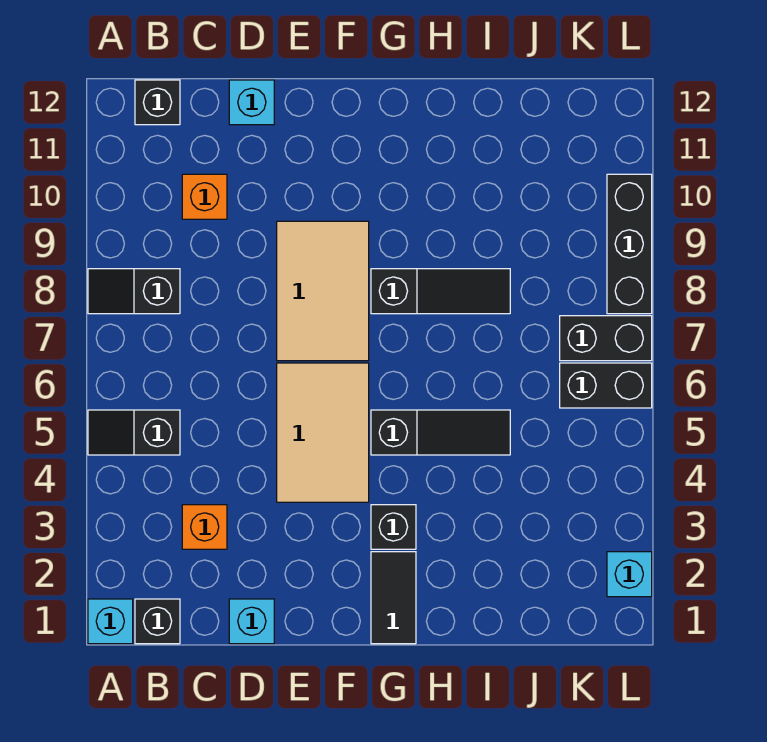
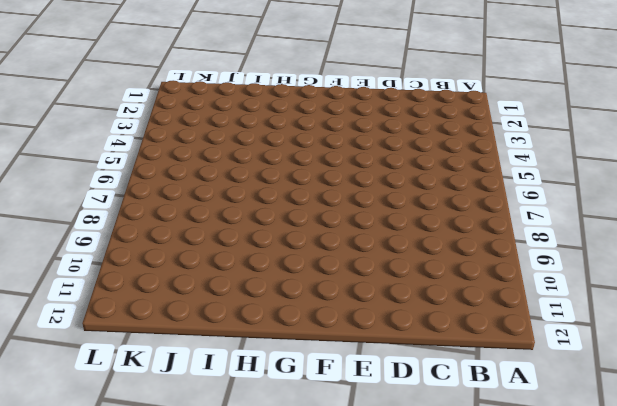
none -> cyan 1x1 brick [88,599,133,644]
none -> black 1x2 slope [88,410,180,455]
none -> black 1x2 slope [88,269,180,314]

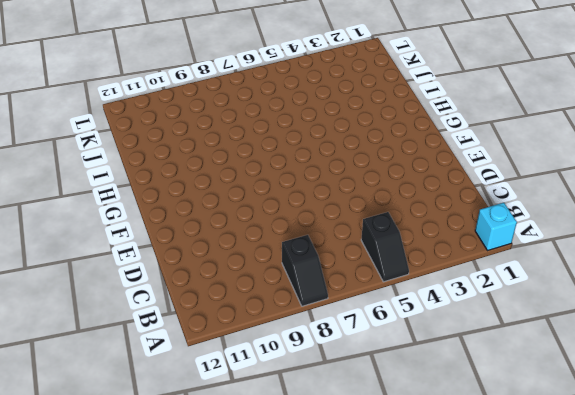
none -> black 1x1 brick [135,599,180,644]
none -> black 1x1 brick [135,80,180,125]
none -> orange 1x1 brick [182,505,227,549]

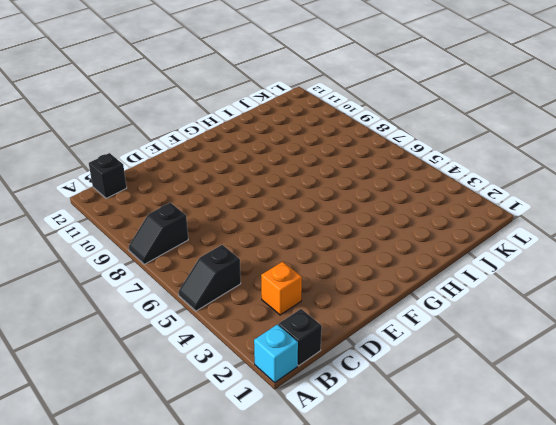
none -> orange 1x1 brick [182,174,227,219]
none -> cyan 1x1 brick [229,599,274,644]
none -> cyan 1x1 brick [229,80,274,125]

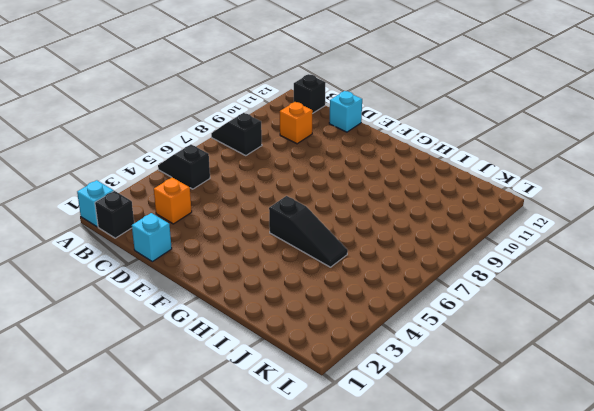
none -> tan 2x3 tile [277,363,369,502]
none -> tan 2x3 tile [277,221,369,361]
none -> black 1x2 tile [371,552,416,644]

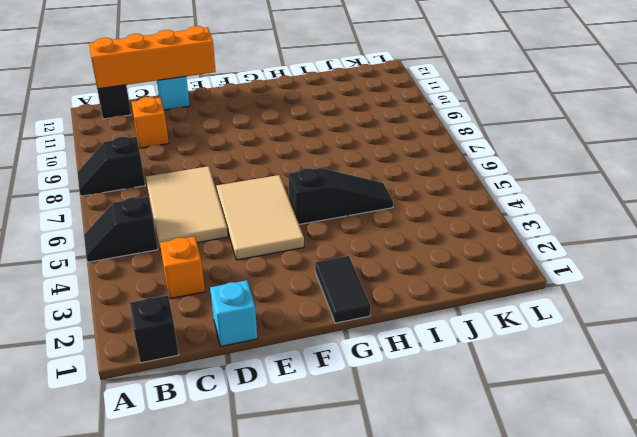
orange 1x4 brick [89,26,216,89] -> none
tan 2x3 tile [146,166,228,249] -> tan 2x3 tile moved to [277,221,369,361]
none -> cyan 1x1 brick [88,599,133,644]
none -> black 1x1 brick [371,505,416,549]
none -> black 1x3 slope [371,269,510,314]

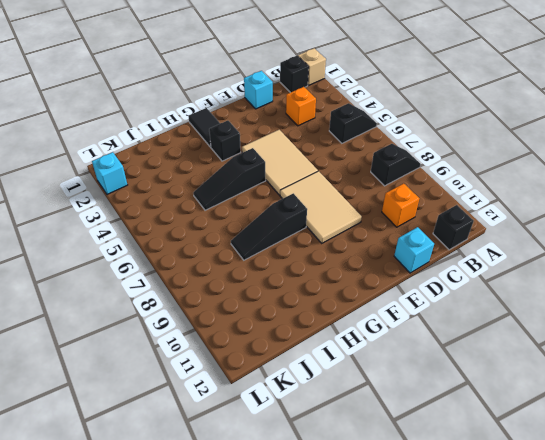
tan 1x1 brick [298,48,326,86] -> cyan 1x1 brick [88,599,133,644]
none -> black 1x2 brick [560,363,652,408]
none -> black 1x2 brick [560,316,652,361]
none -> black 1x3 brick [607,174,652,314]

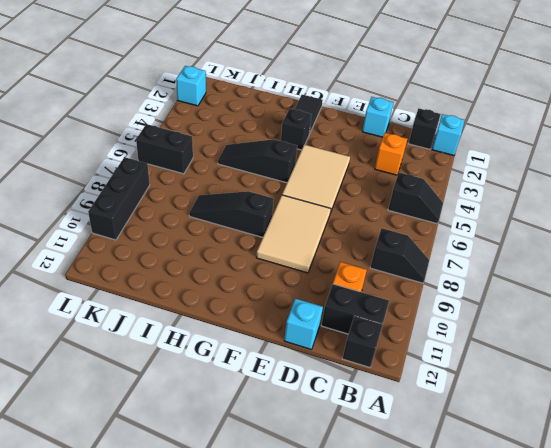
black 1x2 brick [321,284,389,334] -> black 1x2 brick moved to [560,316,652,361]

